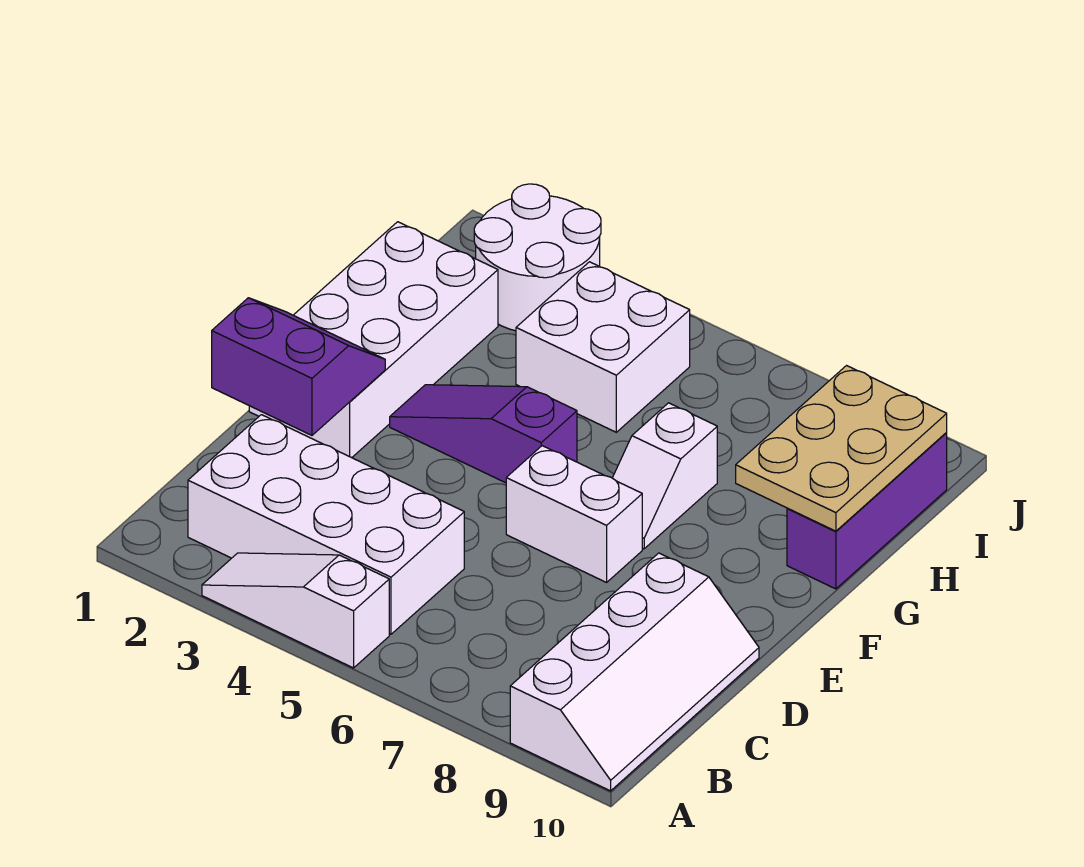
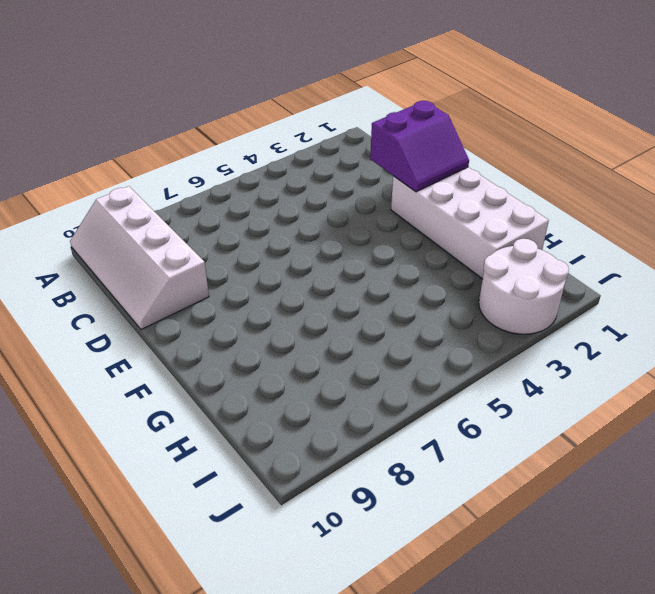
none -> white 1x3 slope [202,553,389,668]
none -> white 2x4 brick [188,415,464,634]
none -> white 1x2 brick [506,446,642,582]

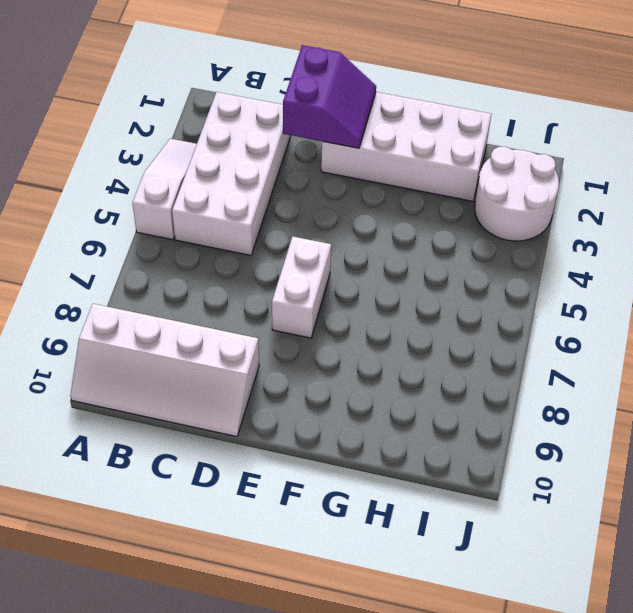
none -> purple 1x3 slope [390,385,577,483]
none -> white 1x2 slope [613,403,717,549]
none -> purple 1x3 brick [787,432,947,589]

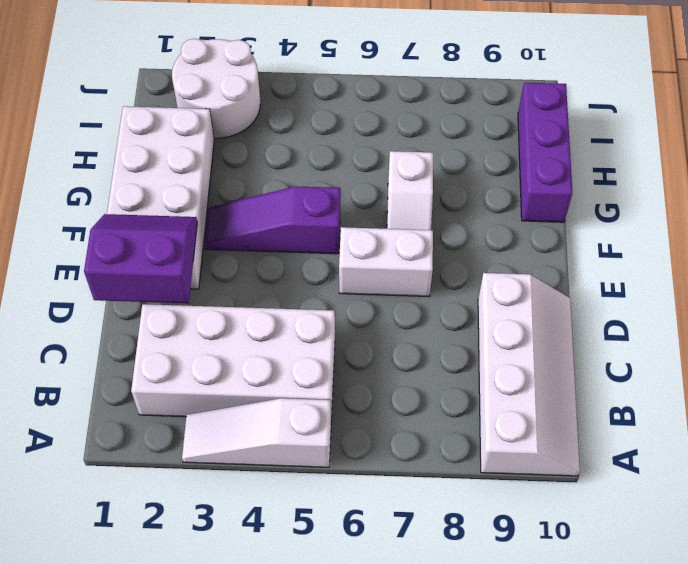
none -> white 2x2 brick [516,262,690,432]
none -> tan 2x3 plate [736,366,947,531]

